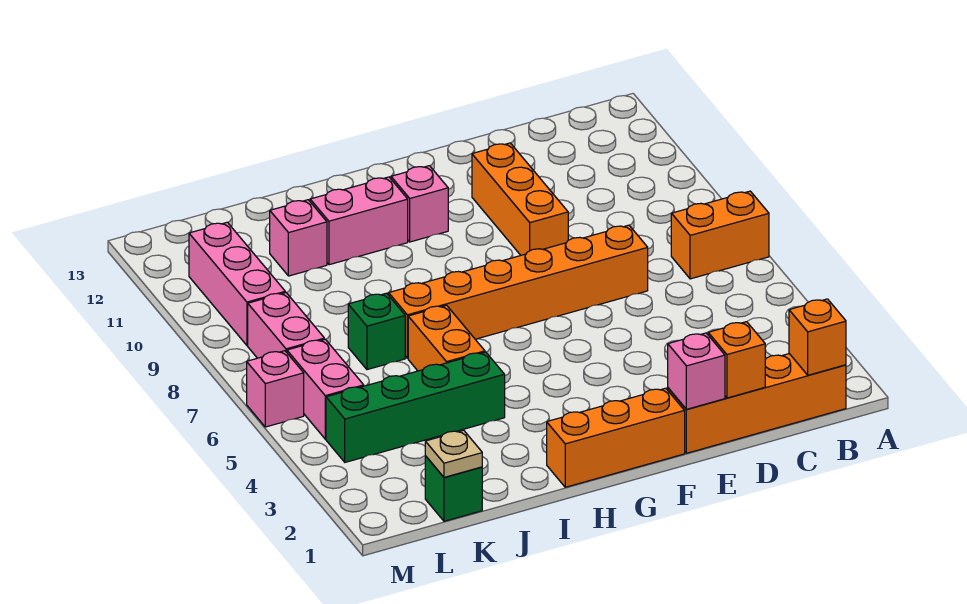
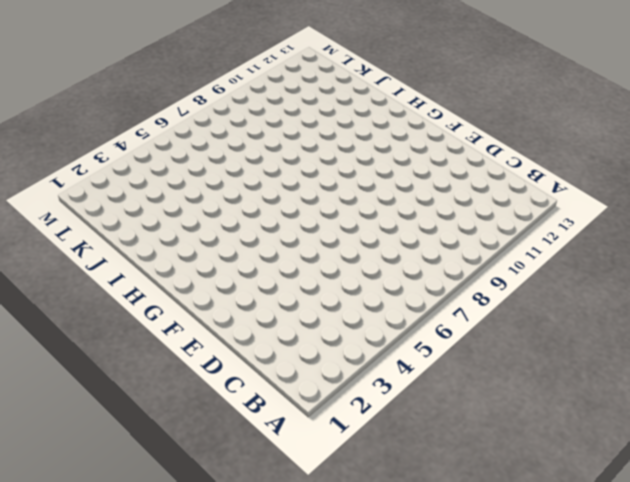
none -> orange 1x2 brick [671,191,769,279]
none -> orange 1x4 brick [668,354,846,453]
none -> orange 1x6 brick [389,225,648,358]

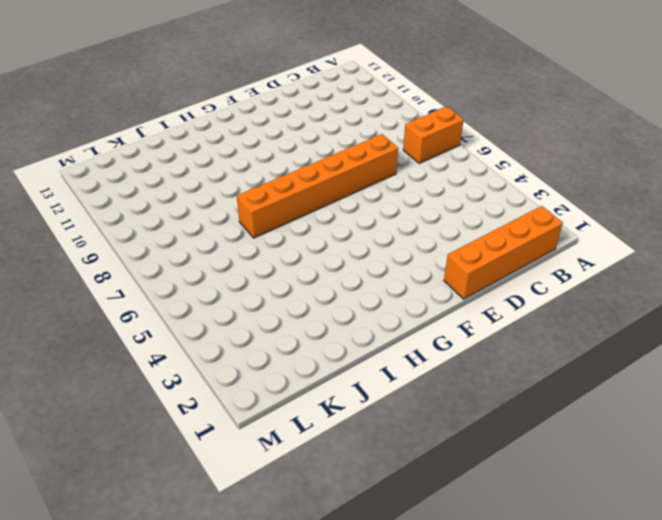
none -> orange 1x3 brick [472,143,568,255]
none -> orange 1x3 brick [547,388,685,487]
none -> pink 1x1 brick [391,166,448,242]

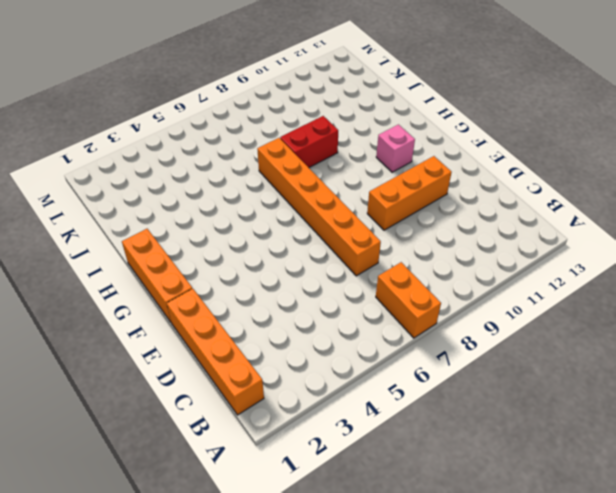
red 1x2 brick [280,116,338,167] -> none
none -> pink 1x2 brick [310,177,408,265]
none -> green 1x4 brick [326,352,505,462]
none -> orange 1x2 brick [408,305,485,371]

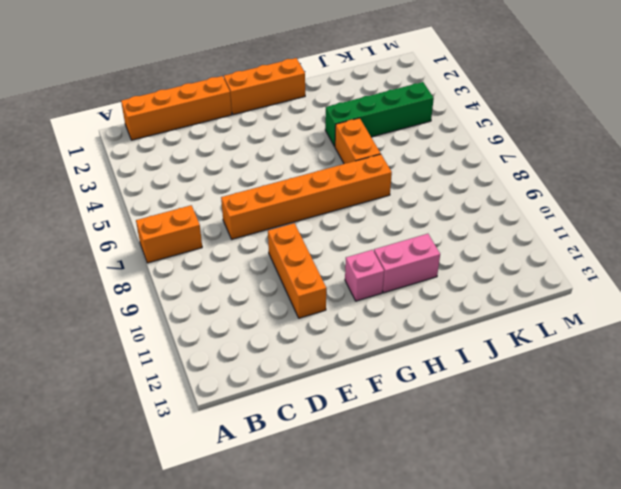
none -> green 1x1 brick [348,293,405,370]
none -> pink 1x1 brick [270,200,327,276]
none -> green 1x1 brick [425,456,482,521]

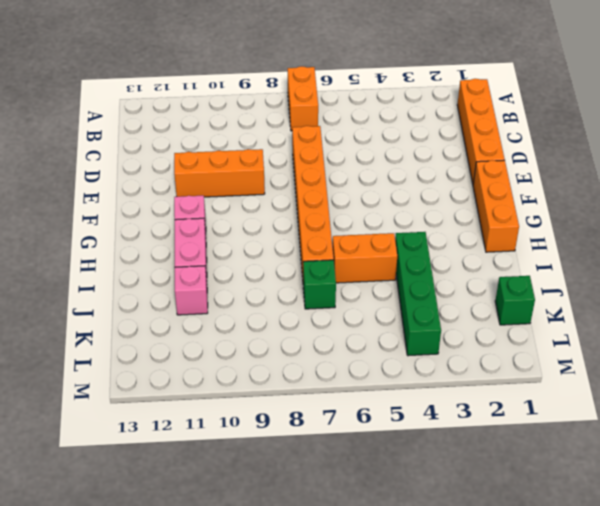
none -> pink 1x2 brick [287,339,364,439]
none -> pink 1x2 brick [248,293,324,358]
none -> pink 1x3 brick [189,222,285,345]

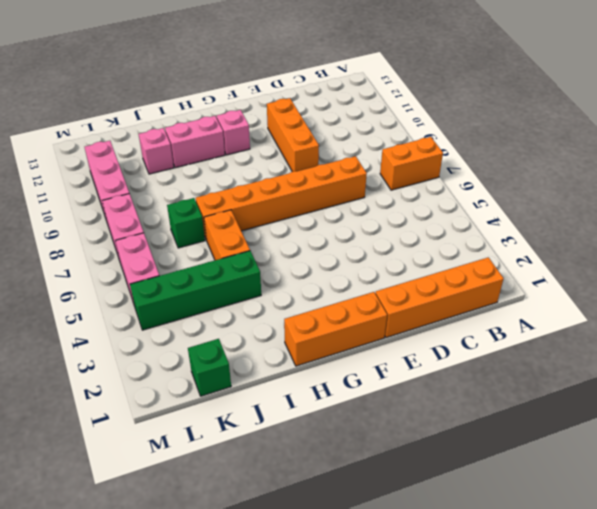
none -> pink 1x1 brick [247,351,304,427]
none -> orange 1x1 brick [789,299,846,375]
none -> orange 1x1 brick [708,322,765,398]

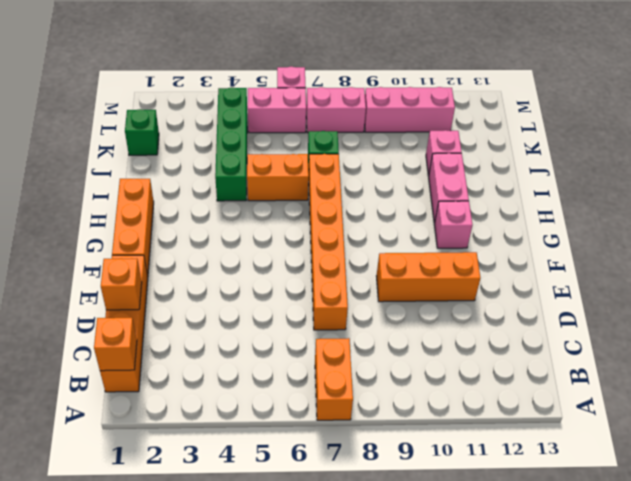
none -> pink 1x1 brick [668,333,725,409]
none -> tan 1x1 plate [425,430,482,477]

